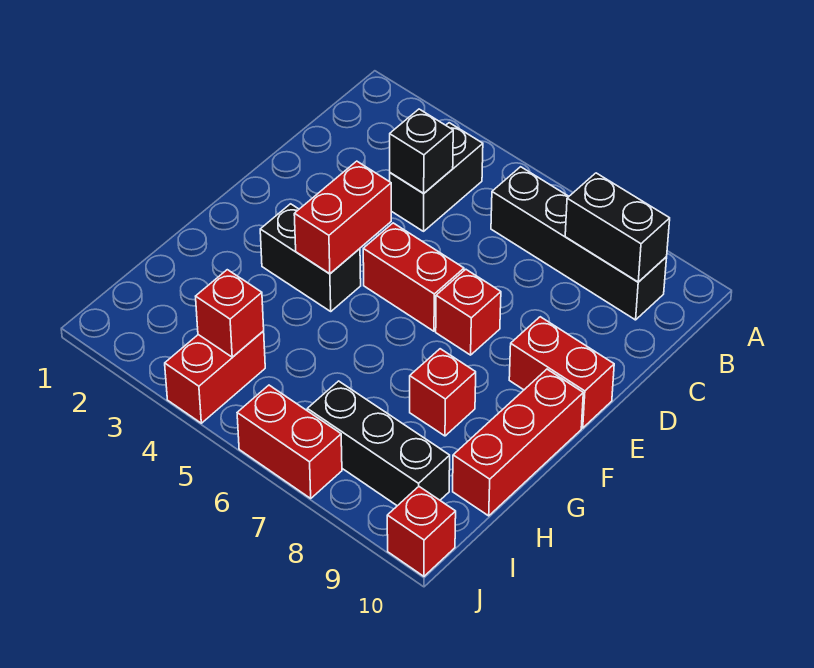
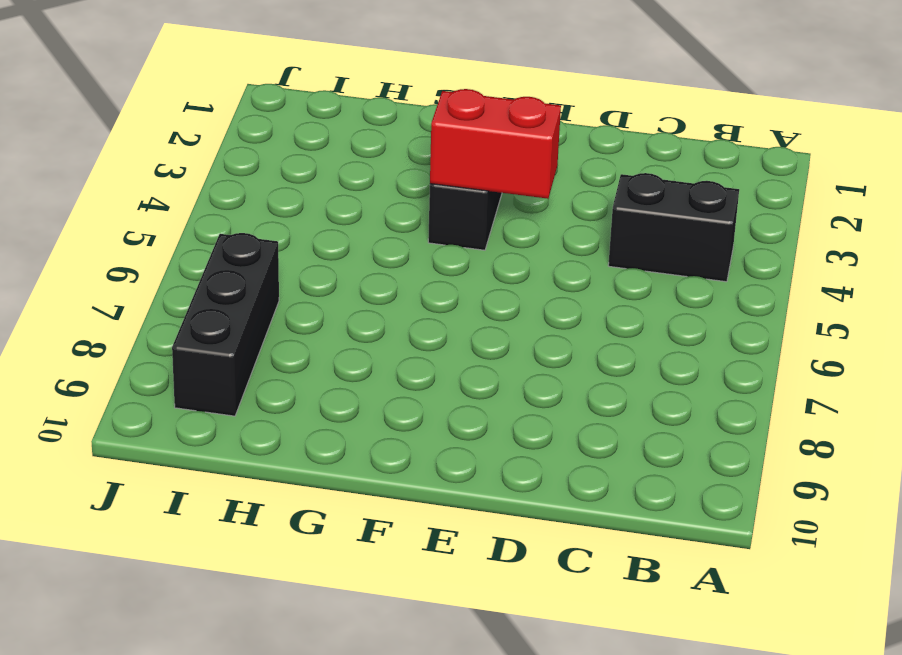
none -> black 1x4 brick [491,167,667,320]
none -> red 1x2 brick [363,223,464,331]
none -> red 1x1 brick [436,269,501,355]

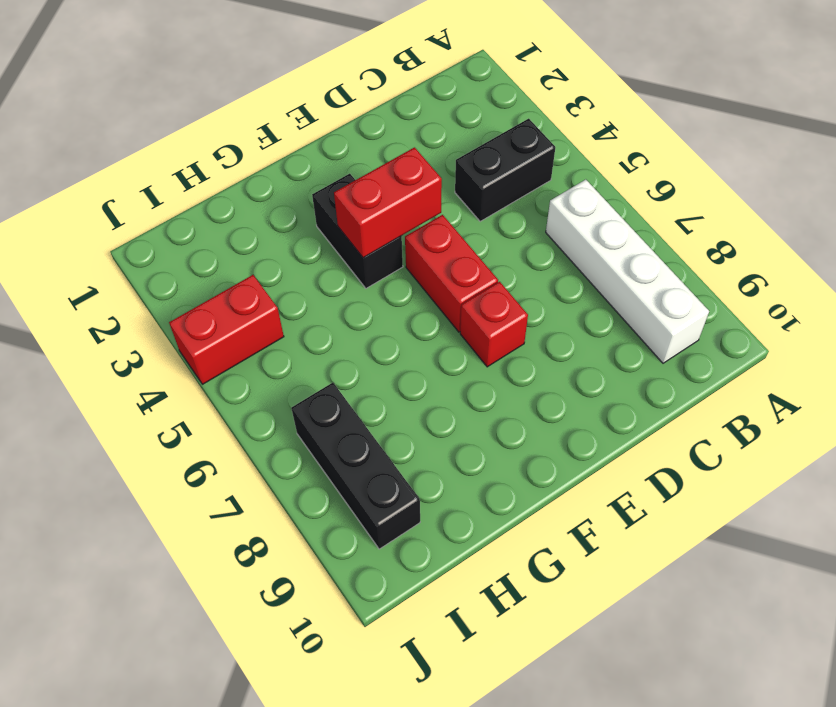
white 1x4 brick [546,180,709,363] -> black 1x4 brick [491,167,667,320]
none -> red 1x2 brick [509,317,614,428]
none -> red 1x3 brick [453,369,583,516]
none -> red 1x1 brick [410,349,476,436]

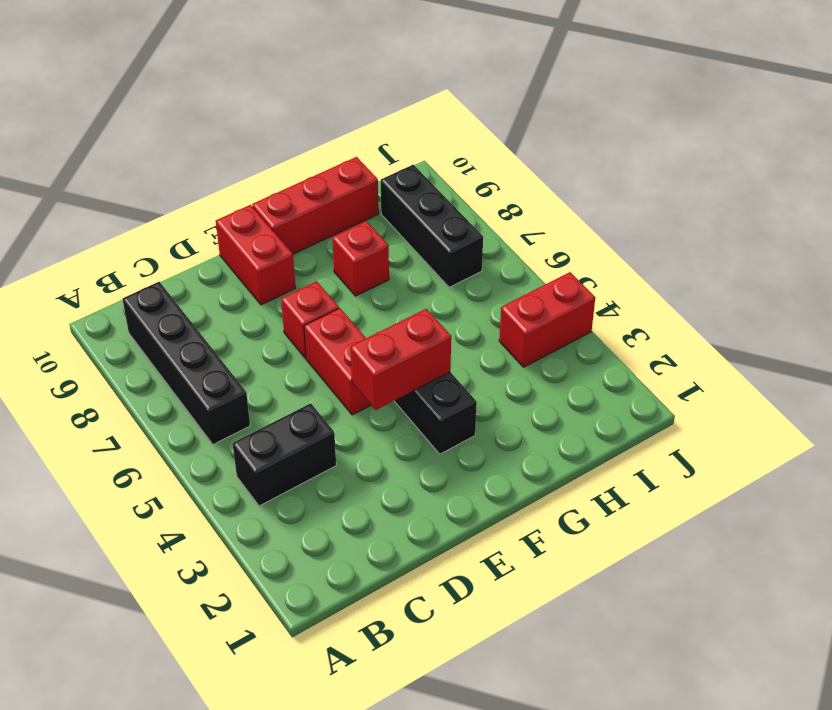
none -> red 1x2 brick [237,385,342,498]
none -> red 1x1 brick [387,487,456,576]
none -> black 1x2 brick [565,173,670,282]

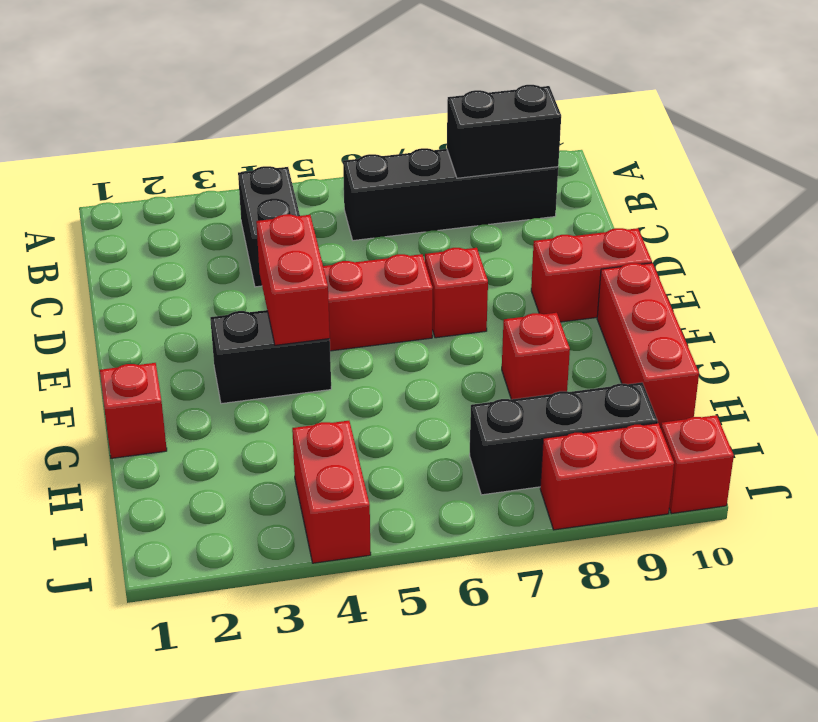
red 1x1 brick [100,363,167,458] -> red 1x1 brick moved to [196,270,264,357]
red 1x2 brick [540,423,674,530] -> red 1x2 brick moved to [237,385,342,498]
none -> black 1x1 brick [390,109,453,193]

